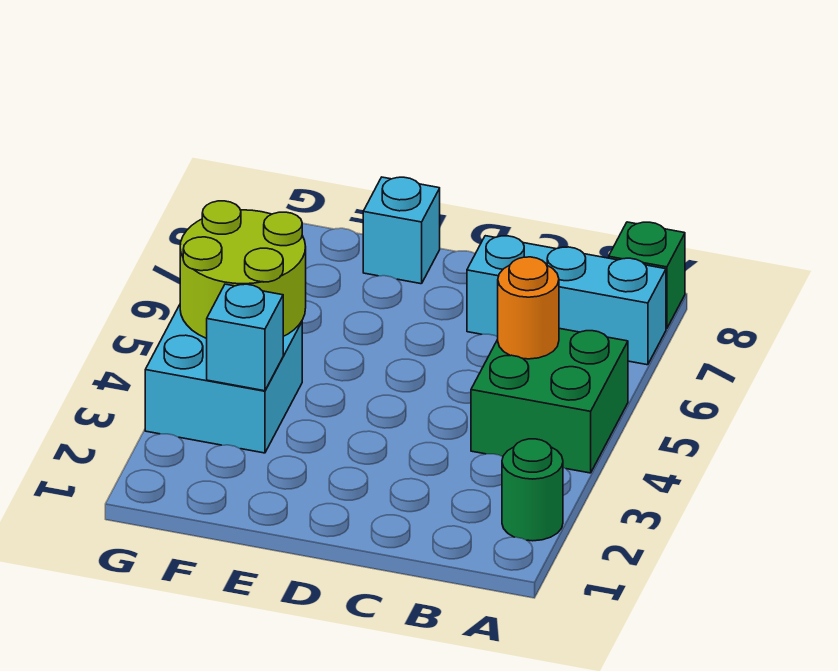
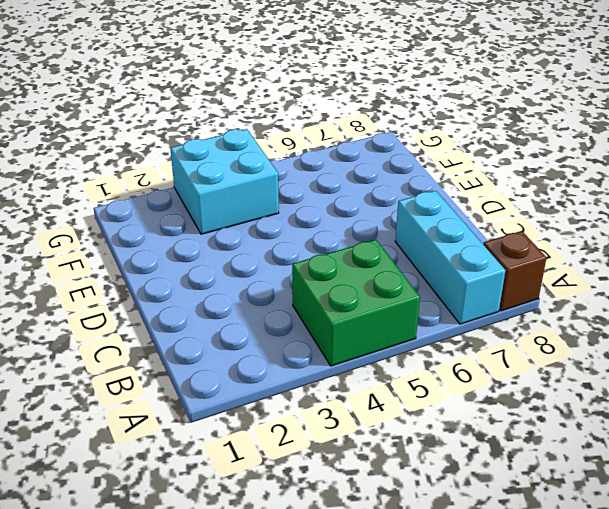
brown 1x1 brick [483,231,547,311] -> green 1x1 brick [609,222,685,329]
none -> green 1x1 round brick [502,439,563,541]
none -> cyan 1x1 brick [363,177,440,284]

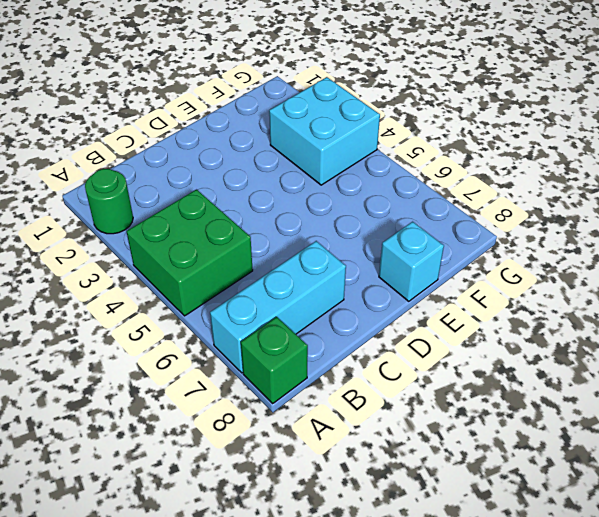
none -> orange 1x1 round brick [498,257,559,359]
none -> cyan 1x1 brick [207,284,283,391]

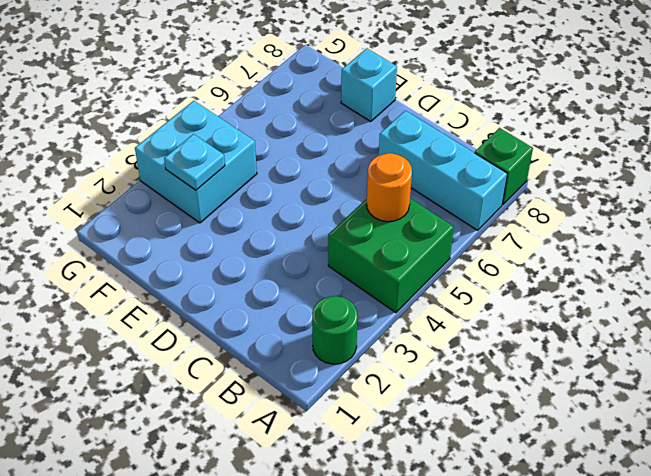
cyan 1x1 plate [164,134,225,190] -> cyan 1x1 brick [207,284,283,391]
none -> lime 2x2 round brick [180,201,306,339]

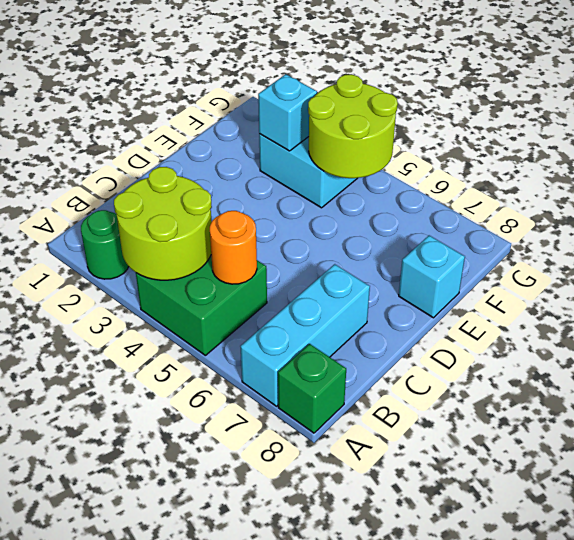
lime 2x2 round brick [114,167,212,280] -> none

